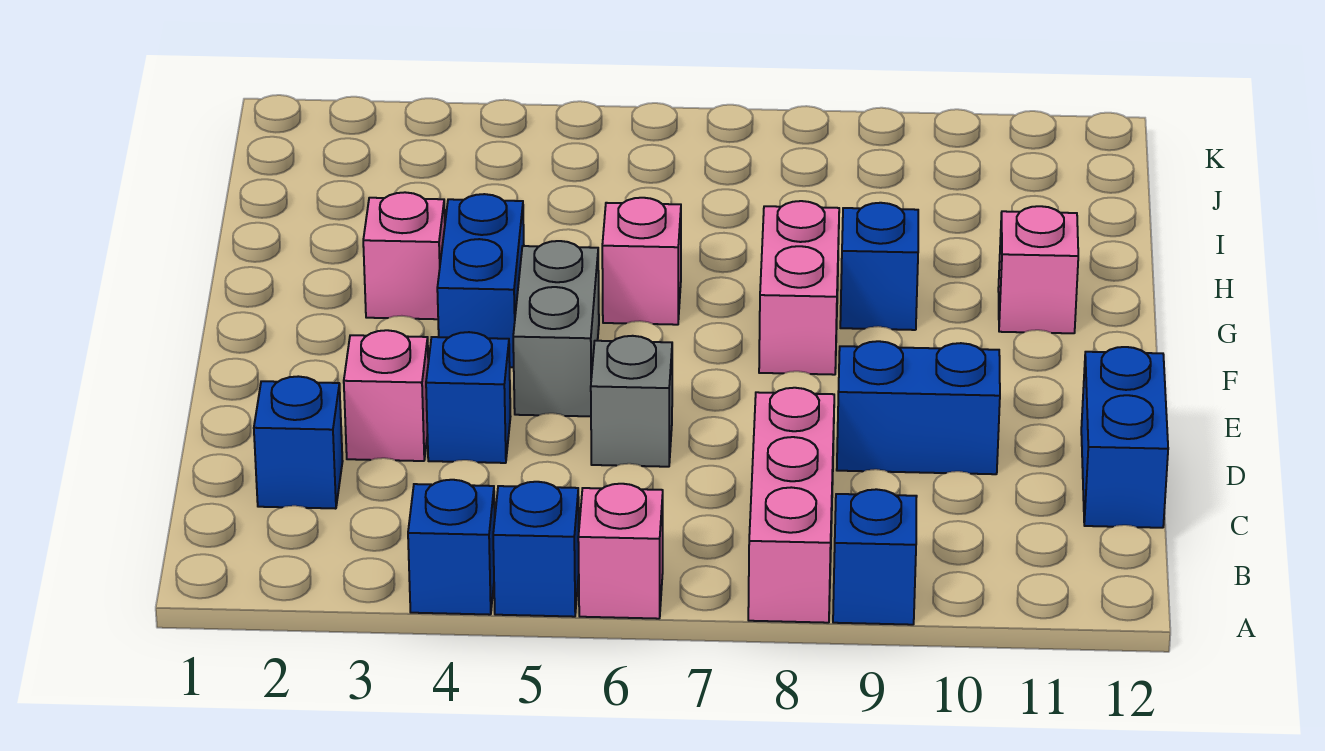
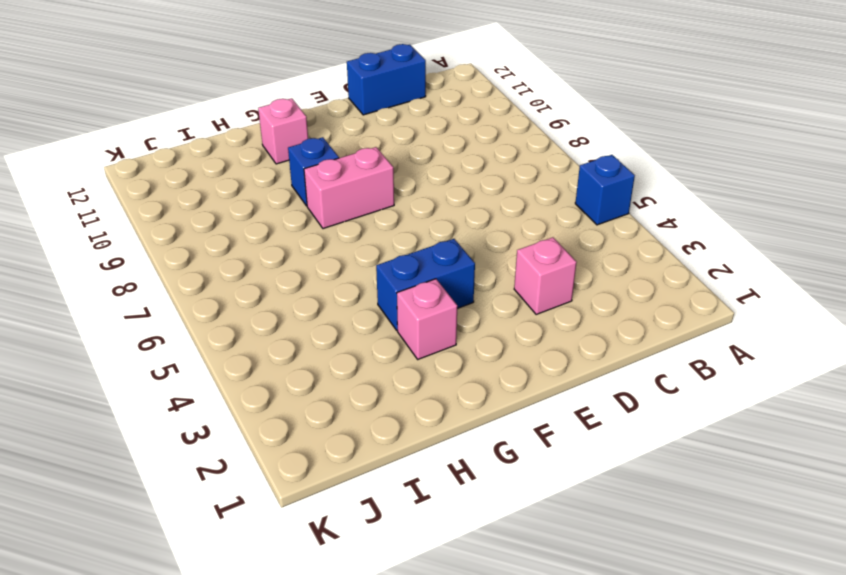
none -> blue 1x1 brick [408,480,495,615]
none -> pink 1x1 brick [578,484,663,619]
none -> pink 1x3 brick [748,388,834,623]

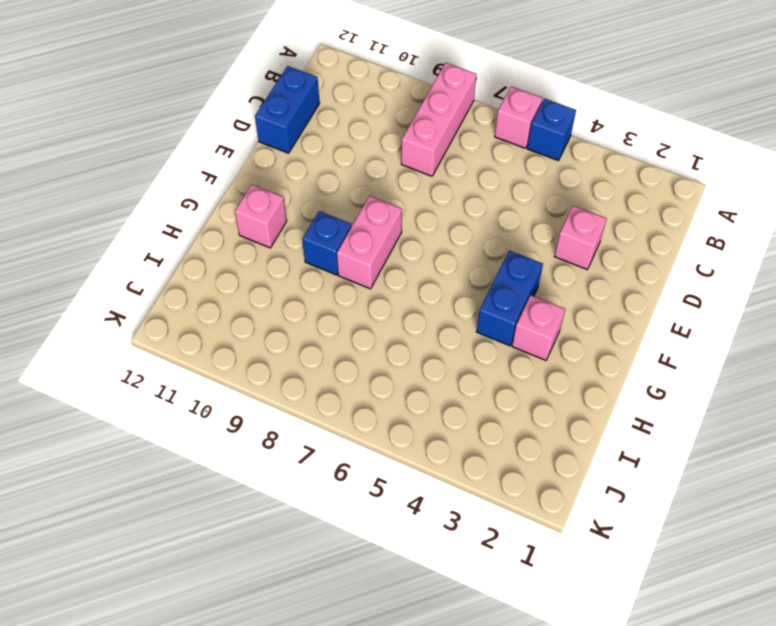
none -> blue 1x1 brick [408,480,495,615]
none -> blue 1x1 brick [833,489,917,625]
none -> blue 1x1 brick [254,376,343,509]

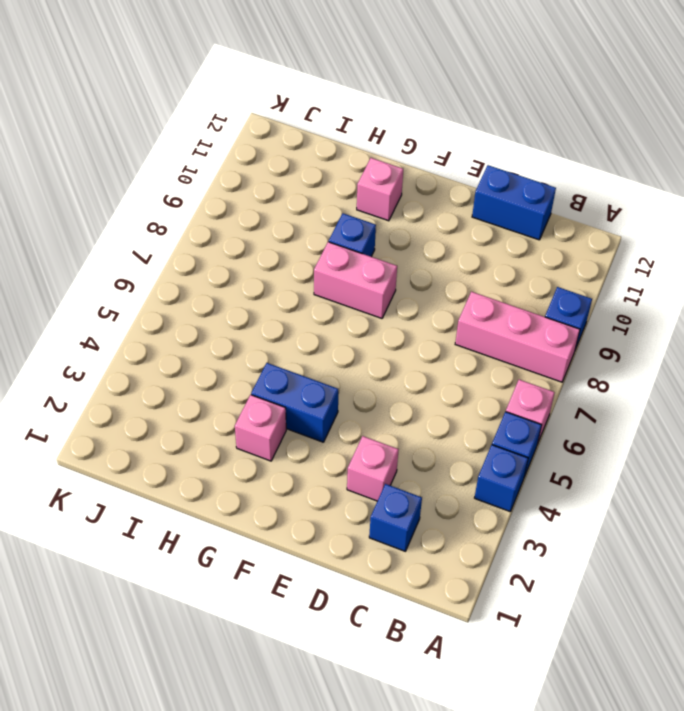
none -> blue 1x1 brick [426,332,511,463]
none -> grey 1x1 brick [591,336,672,467]
none -> blue 1x2 brick [837,341,1000,474]

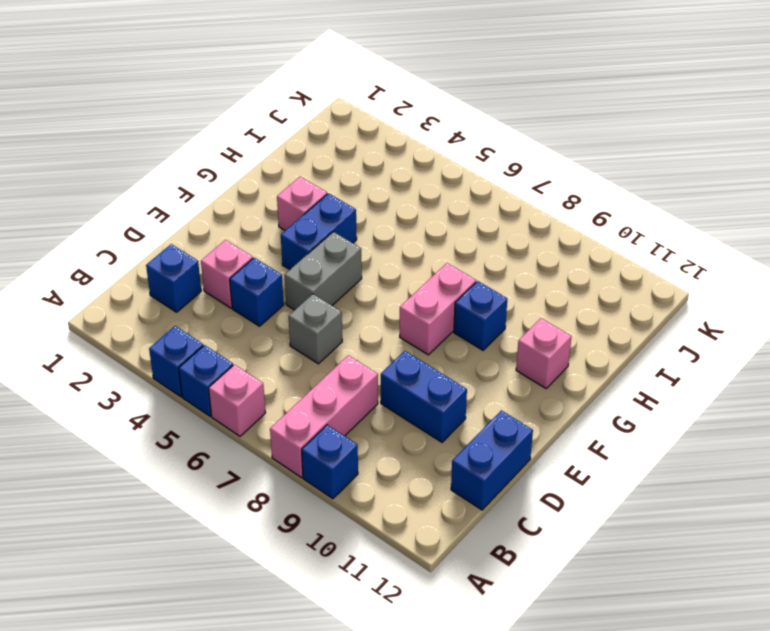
none -> pink 1x1 brick [602,198,681,325]

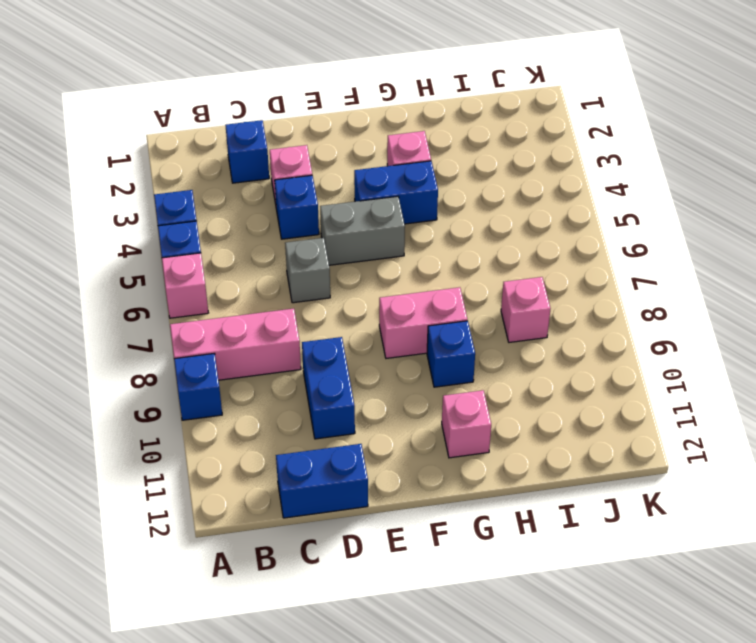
pink 1x1 brick [501,277,550,342] -> pink 1x1 brick moved to [602,198,681,325]

